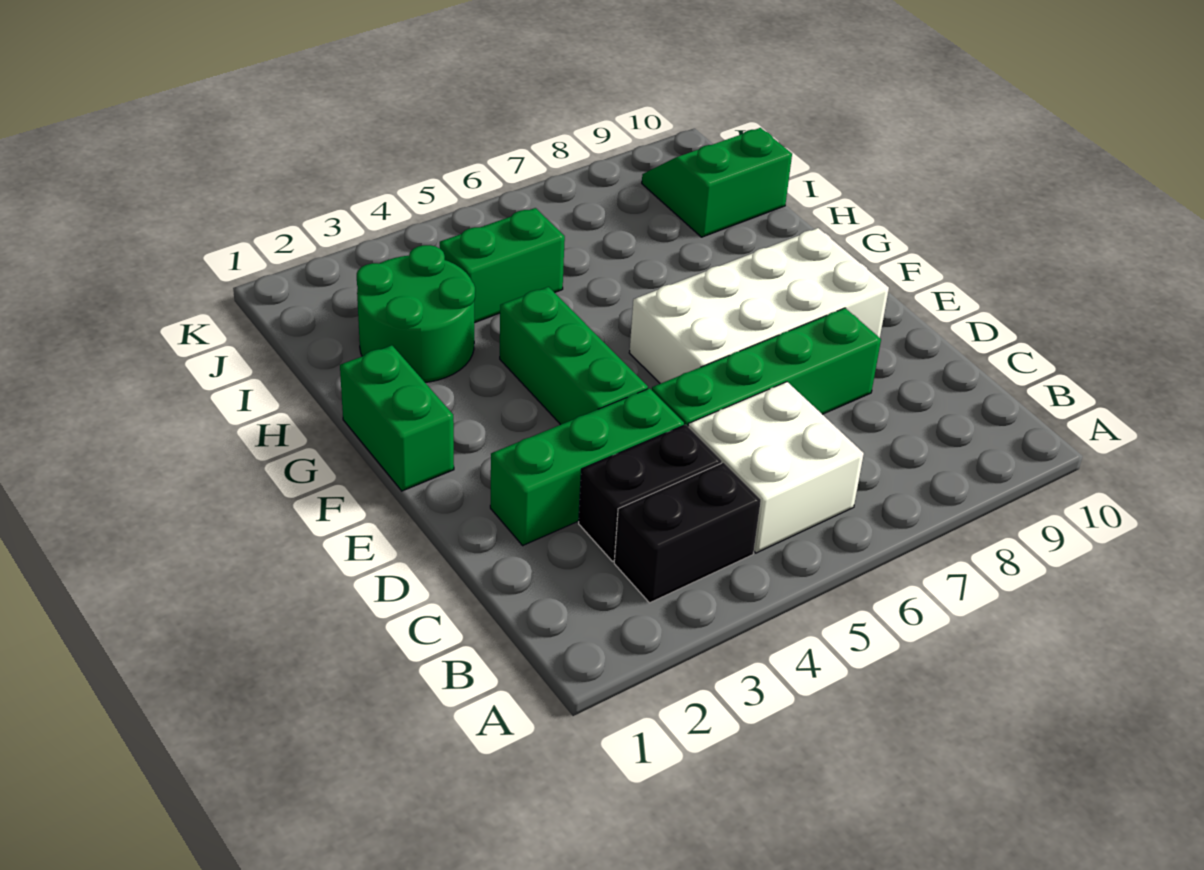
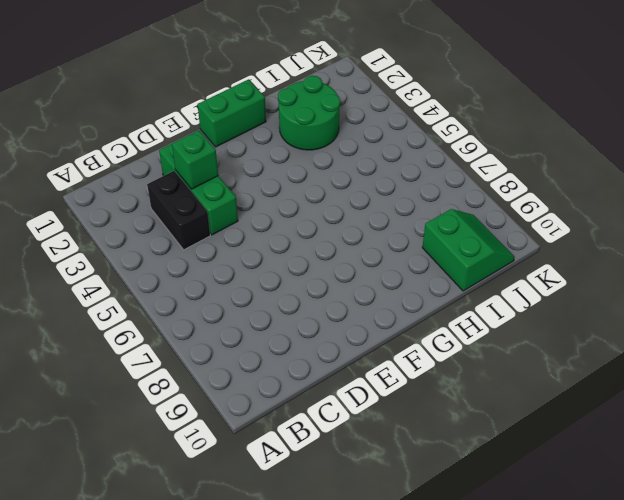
green 1x1 brick [172,130,218,189] -> none
none -> black 1x2 brick [614,463,761,603]
none -> white 2x2 brick [688,382,864,553]

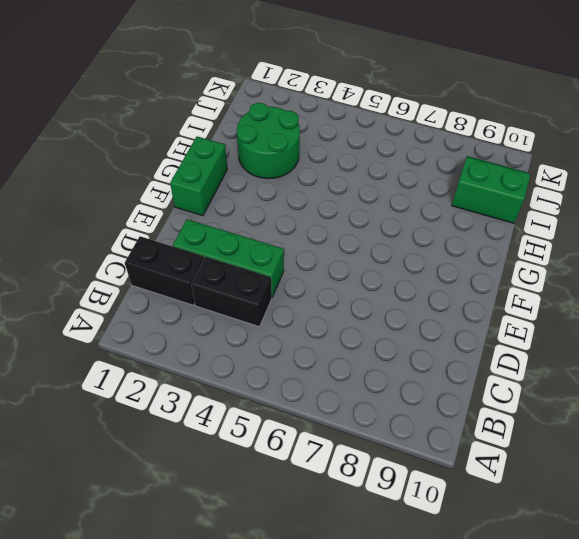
black 1x2 brick [125,236,204,305] -> black 1x2 brick moved to [614,463,761,603]
none -> white 2x2 brick [688,382,864,553]
none -> green 1x4 brick [652,308,881,426]

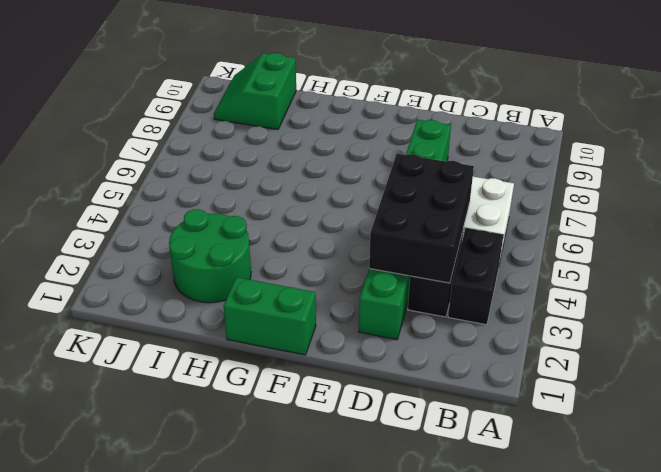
black 2x3 brick [369,154,474,283] -> none
none -> green 1x3 brick [500,287,648,425]
none -> white 2x4 brick [629,228,889,384]

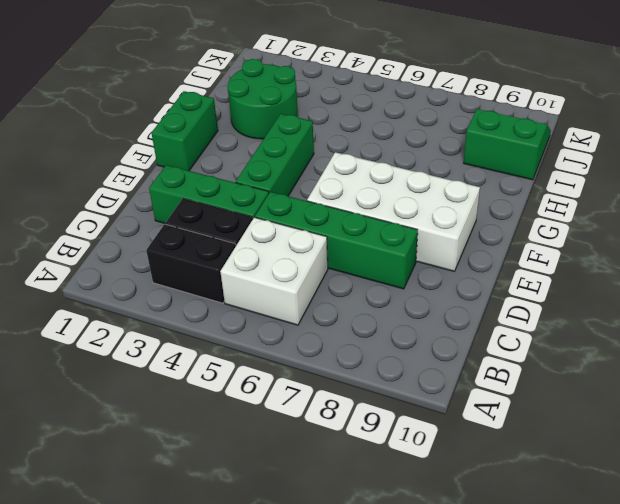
none -> green 1x2 brick [440,208,565,323]

